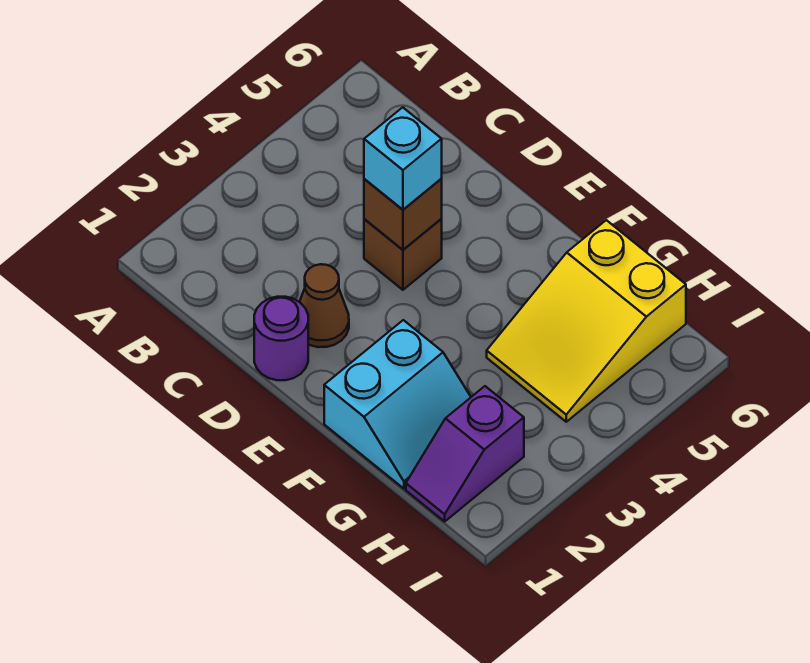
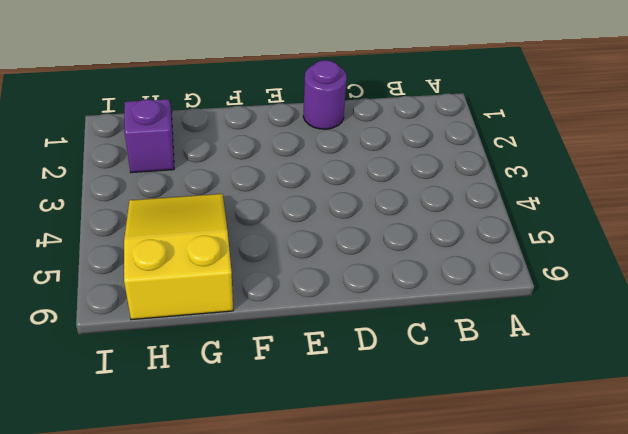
none -> brown 1x1 cone [300,264,349,347]
none -> brown 1x1 brick [364,219,442,290]

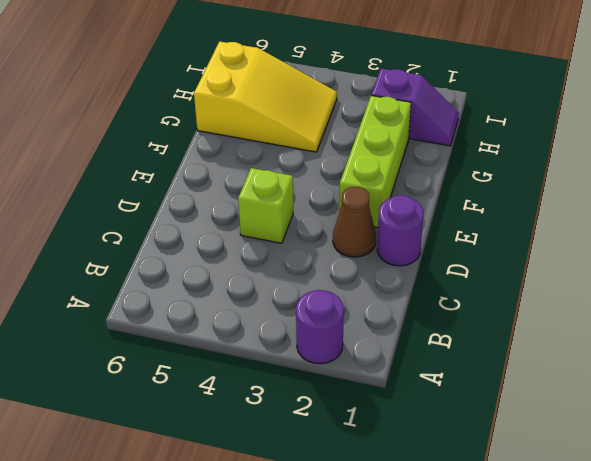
purple 1x1 round brick [296,290,344,364] -> none
lime 1x1 brick [238,168,293,243] -> brown 1x1 brick [364,219,442,290]
lime 1x3 brick [339,96,411,228] -> cyan 2x2 slope [324,320,471,489]
none -> brown 1x1 brick [364,179,442,250]
none -> cyan 1x1 brick [364,107,442,210]

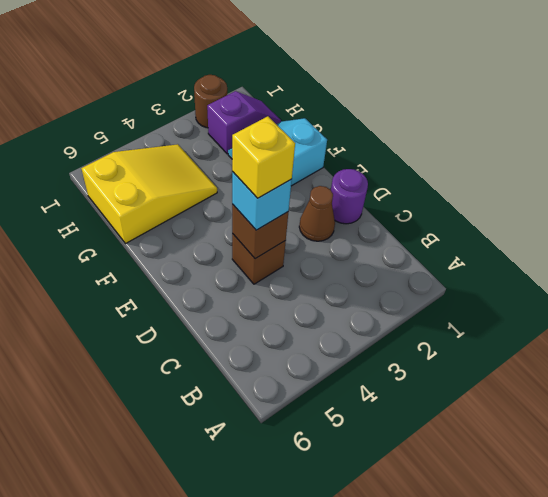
yellow 1x1 brick [232,116,295,198] -> none
brown 1x1 round brick [194,75,227,128] -> none

